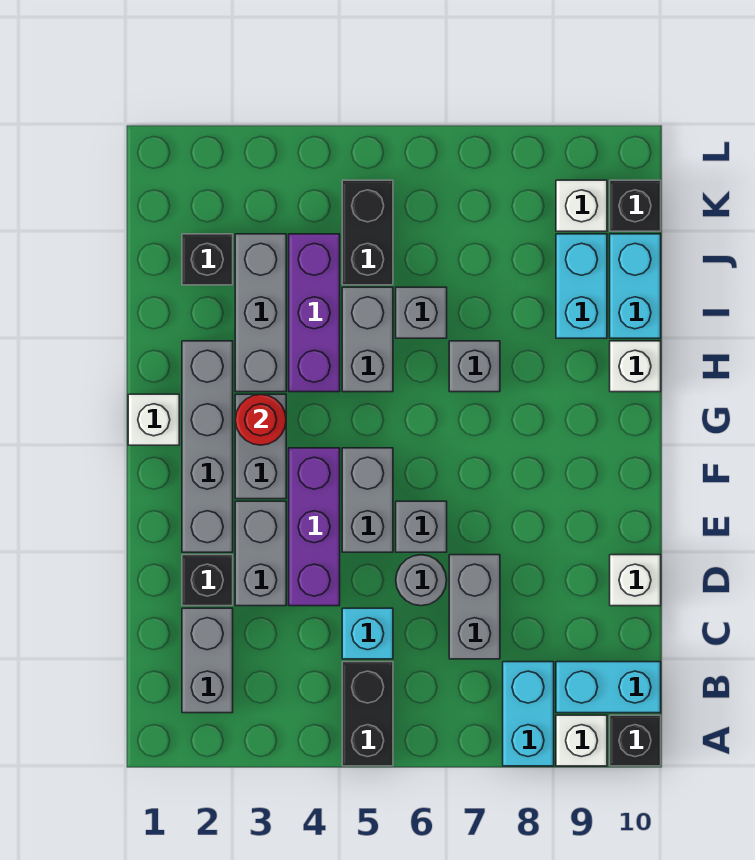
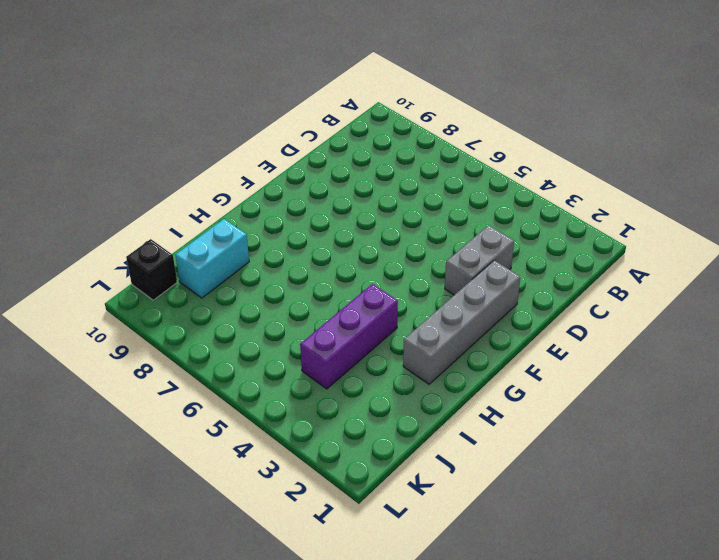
none -> black 1x2 brick [342,662,393,766]
none -> cyan 1x2 brick [503,662,554,766]
none -> white 1x1 brick [556,715,607,766]
none -> black 1x1 brick [610,715,661,766]

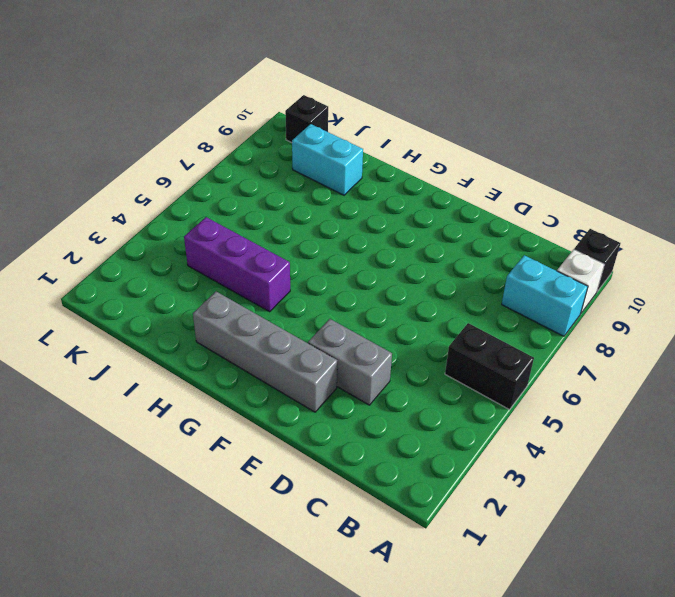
none -> grey 1x2 brick [182,608,233,713]
none -> cyan 1x2 brick [556,662,661,713]
none -> cyan 1x1 brick [342,608,393,659]
none -> grey 1x2 brick [449,555,500,659]

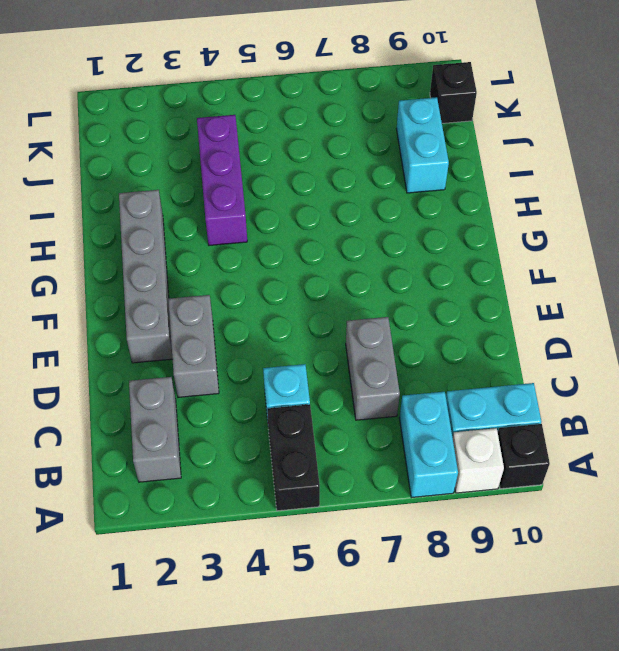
none -> black 1x1 brick [182,555,233,606]
none -> purple 1x3 brick [289,448,340,606]
none -> grey 1x1 round brick [396,555,447,606]
none -> white 1x1 brick [610,555,661,606]

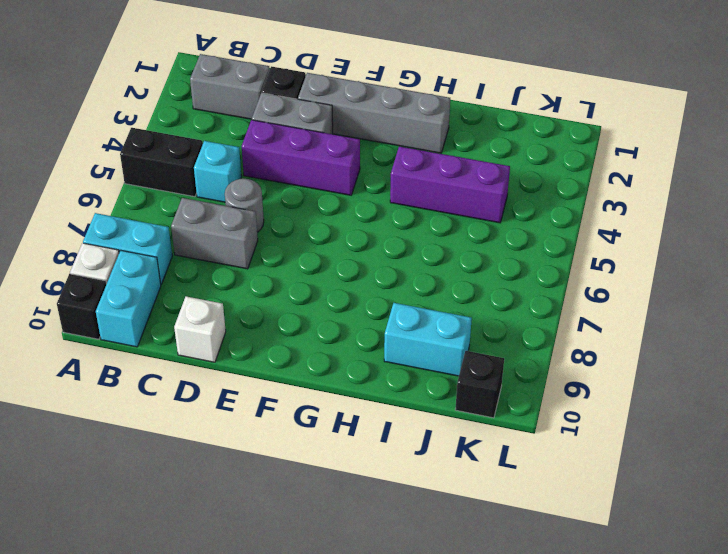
none -> grey 1x2 brick [342,448,393,552]
none -> grey 1x1 brick [396,501,447,552]
none -> grey 1x2 brick [235,394,286,499]
none -> white 1x1 brick [128,394,179,445]

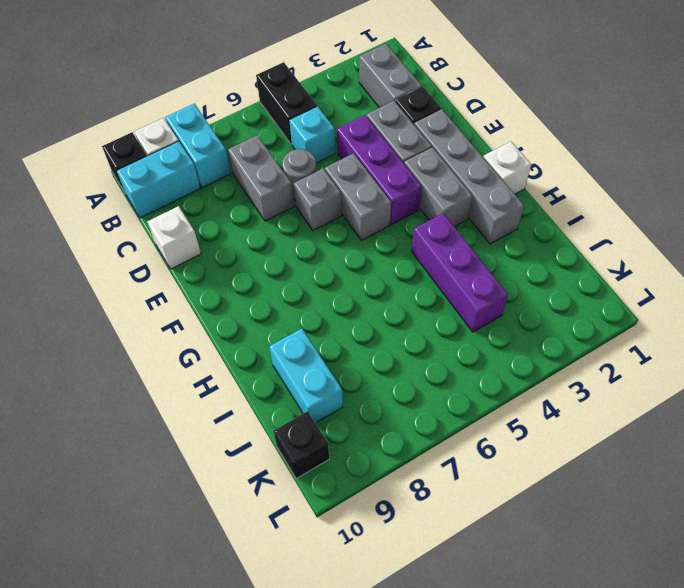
none -> grey 1x3 brick [235,234,286,392]
none -> grey 1x2 brick [342,287,393,392]
none -> grey 1x1 brick [449,341,500,392]
none -> white 1x1 brick [610,341,661,392]

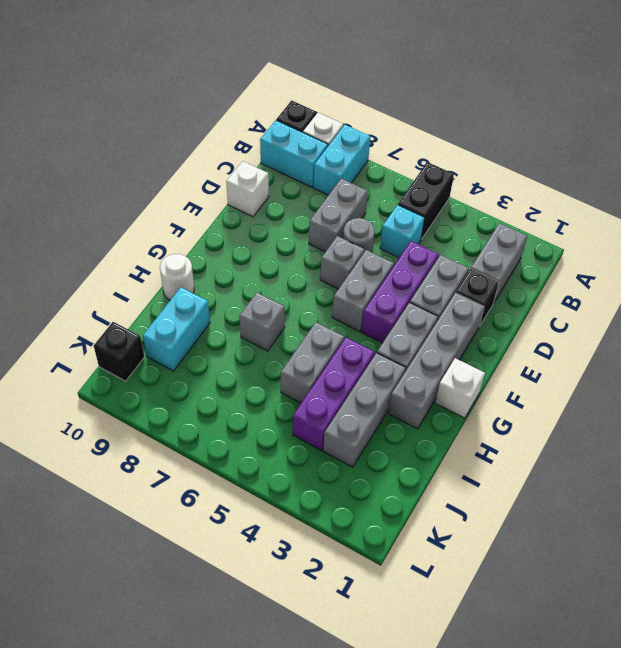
white 1x1 round brick [160,254,194,300] -> white 1x1 brick [610,341,661,392]
none -> grey 1x1 brick [396,287,447,338]
none -> cyan 1x2 brick [610,234,661,338]
none -> black 1x1 brick [182,234,233,285]
none -> black 1x2 brick [342,180,393,285]

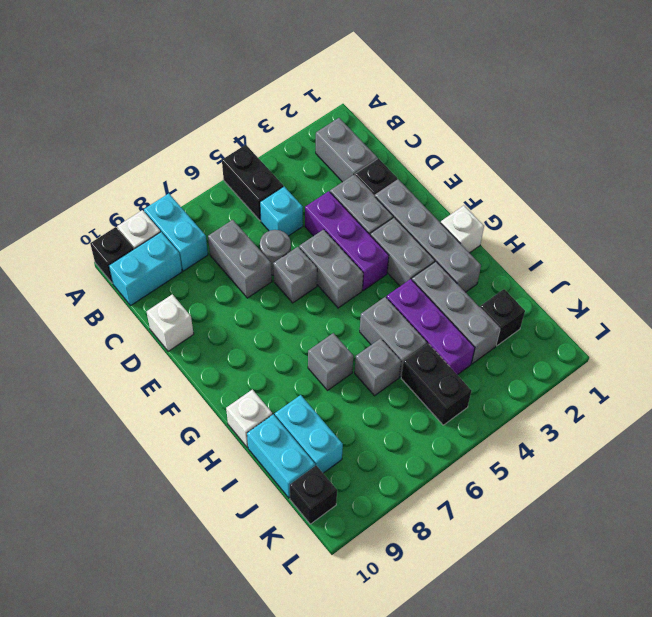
none -> white 1x1 brick [556,180,607,231]
none -> red 1x1 round brick [235,394,286,445]

